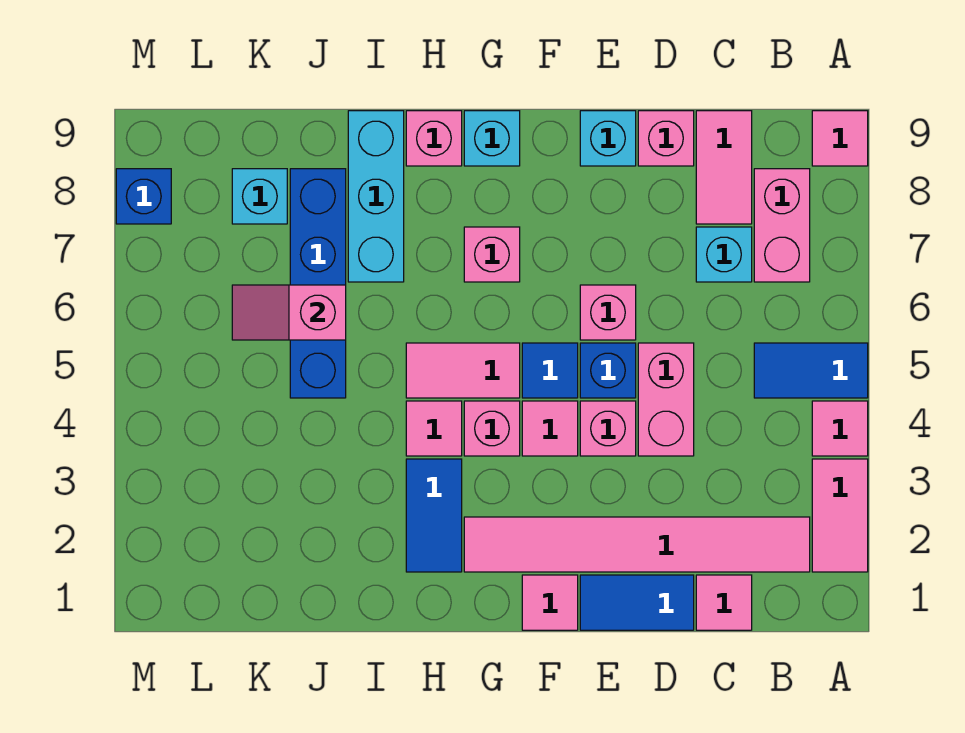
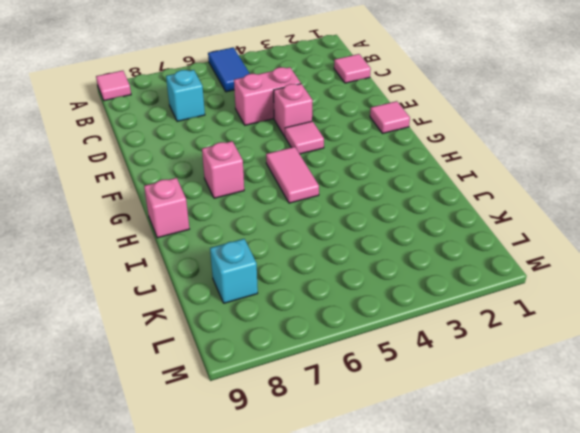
none -> pink 1x2 tile [812,459,868,572]
none -> pink 1x1 tile [812,401,868,456]
none -> pink 1x6 tile [464,517,810,572]
none -> pink 1x2 brick [754,169,810,282]

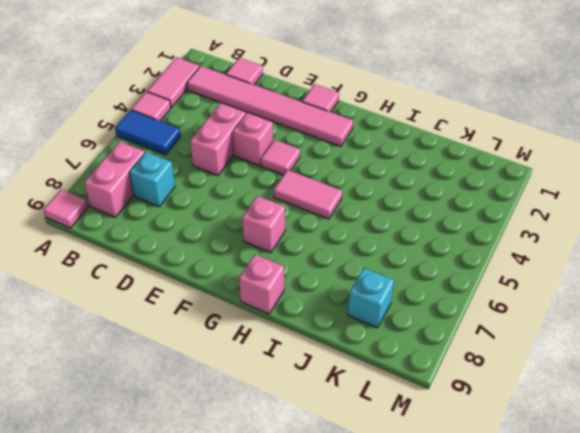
none -> pink 1x2 tile [696,111,752,224]
none -> blue 1x2 tile [580,575,694,630]
none -> pink 1x1 brick [638,111,694,166]
none -> blue 1x1 brick [580,343,636,398]

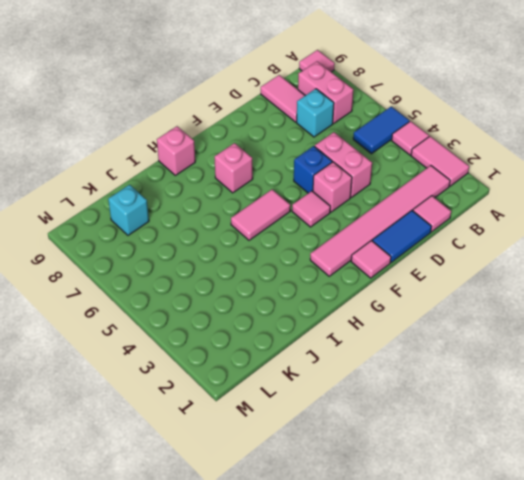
none -> pink 1x1 brick [638,111,694,166]
none -> pink 1x1 brick [580,285,636,340]
none -> cyan 1x1 brick [580,111,636,166]
none -> blue 1x1 tile [522,343,578,398]

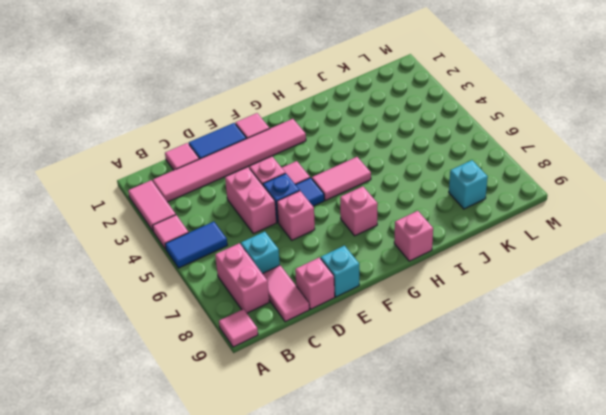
none -> pink 1x1 brick [464,401,520,456]
none -> cyan 1x1 brick [464,111,520,166]
none -> blue 1x2 tile [406,459,462,572]
none -> pink 1x1 tile [406,401,462,456]

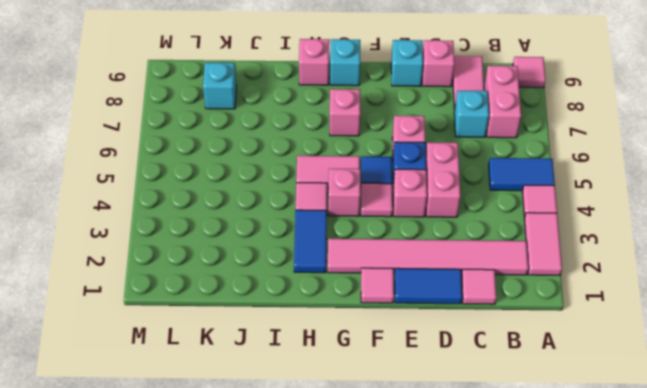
none -> cyan 1x3 brick [348,111,404,282]
none -> blue 1x4 brick [290,169,346,398]
none -> blue 1x1 brick [116,169,171,224]
none -> pink 1x2 slope [232,285,346,340]

